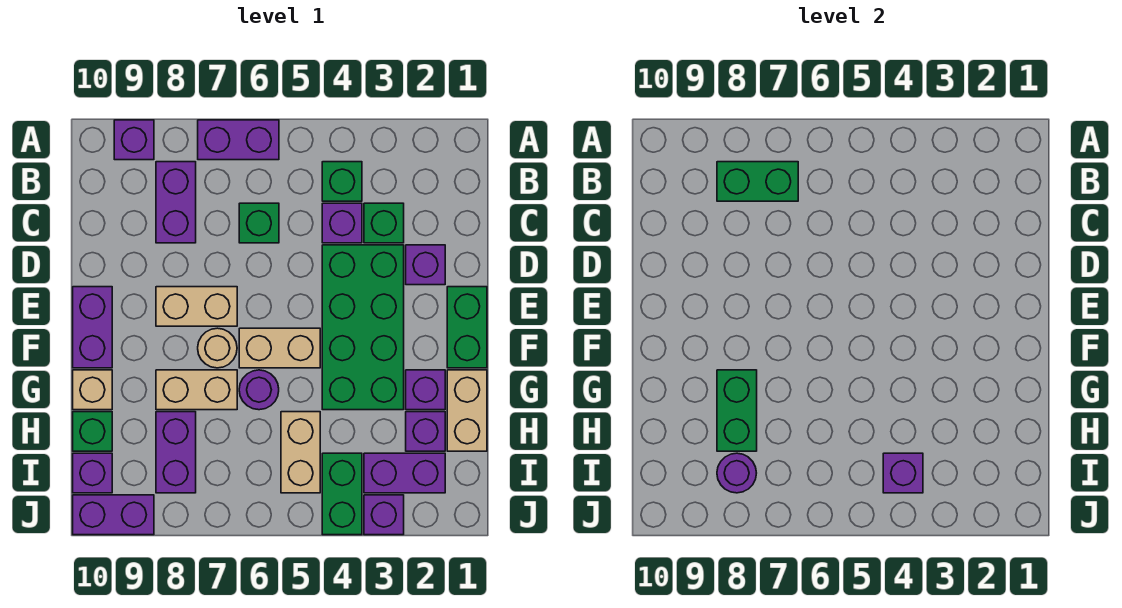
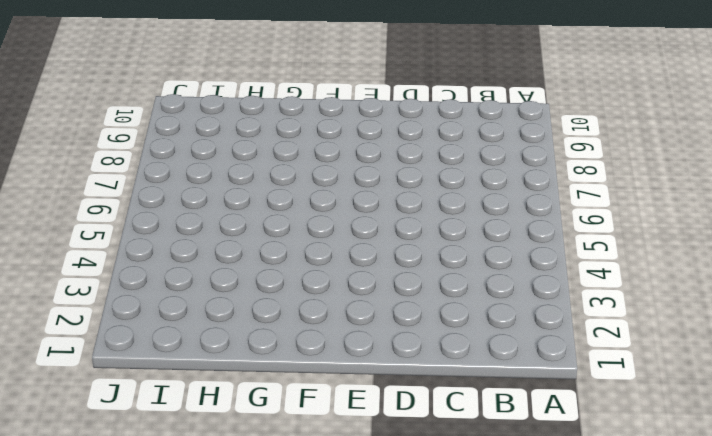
none -> purple 1x2 brick [198,120,279,160]
none -> purple 1x1 brick [114,120,154,160]
none -> green 1x1 brick [322,162,362,201]
none -> purple 1x2 brick [156,162,196,243]

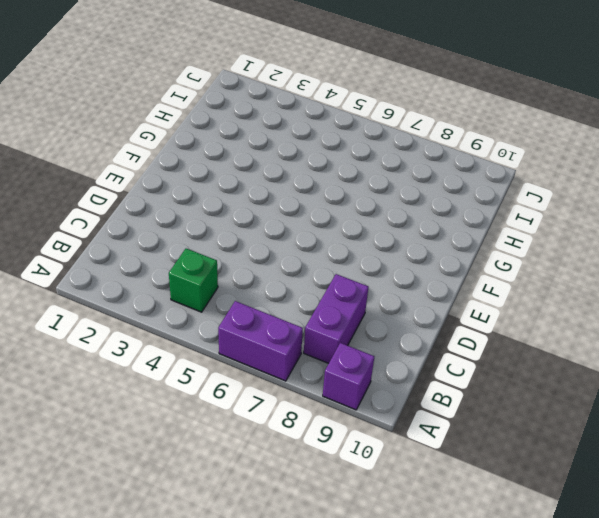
none -> green 1x1 brick [364,203,404,243]
none -> purple 1x1 brick [322,203,362,243]
none -> green 1x1 brick [239,203,279,243]
none -> purple 1x1 brick [406,245,445,285]

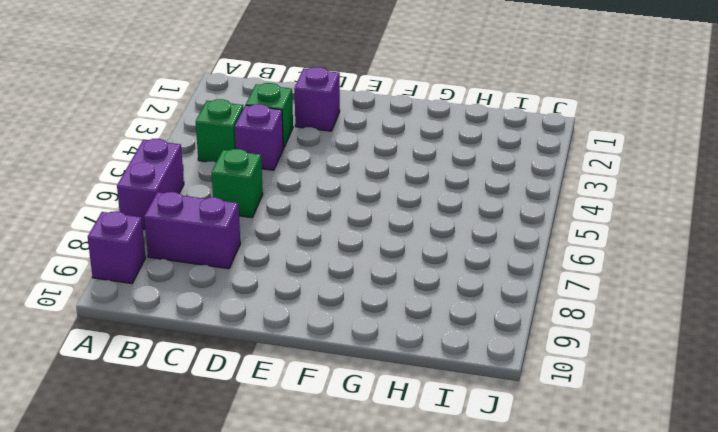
none -> green 2x4 brick [322,245,404,410]
none -> green 1x2 brick [447,287,487,368]
none -> tan 1x2 brick [156,287,237,326]
none -> purple 1x2 brick [73,287,112,368]

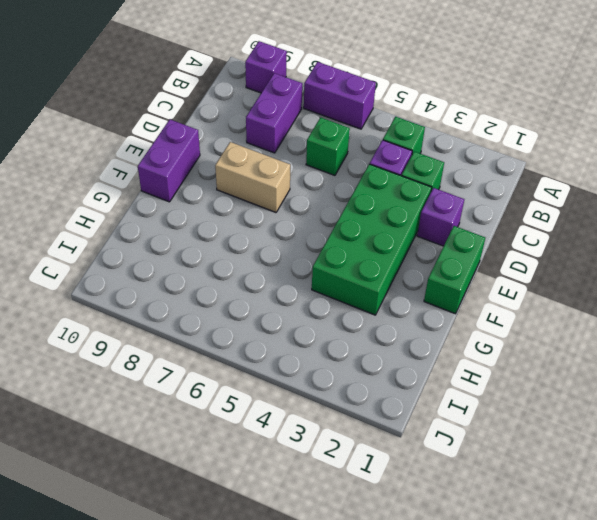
none -> tan 1x2 brick [239,328,320,368]
none -> tan 1x1 round brick [198,328,237,368]
none -> tan 1x2 brick [447,370,487,451]
none -> purple 1x1 brick [406,370,445,410]

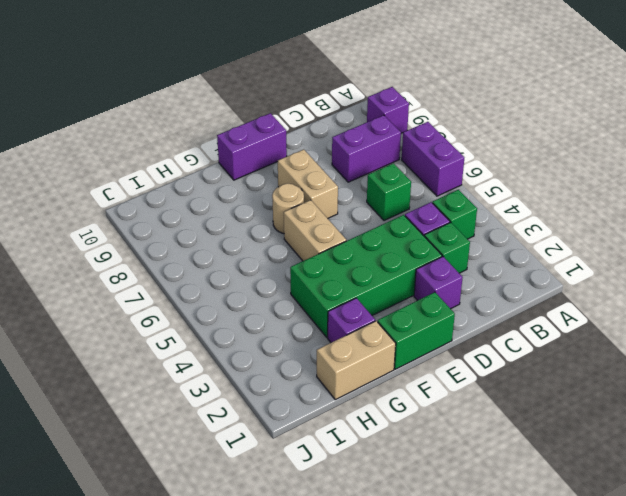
none -> purple 1x1 round brick [239,370,279,410]
none -> tan 1x2 brick [156,370,237,410]
none -> tan 1x1 brick [73,370,112,410]
none -> purple 1x1 brick [406,412,445,451]

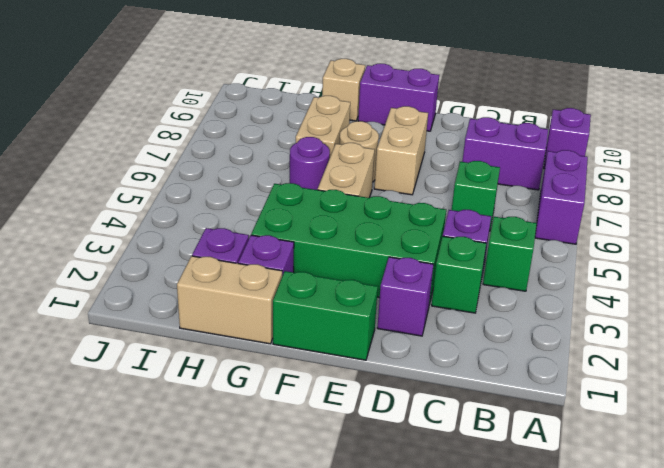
none -> tan 1x2 brick [281,412,320,493]
none -> purple 1x2 brick [156,412,196,493]
none -> green 1x1 brick [73,412,112,451]
none -> purple 1x2 brick [364,453,445,493]

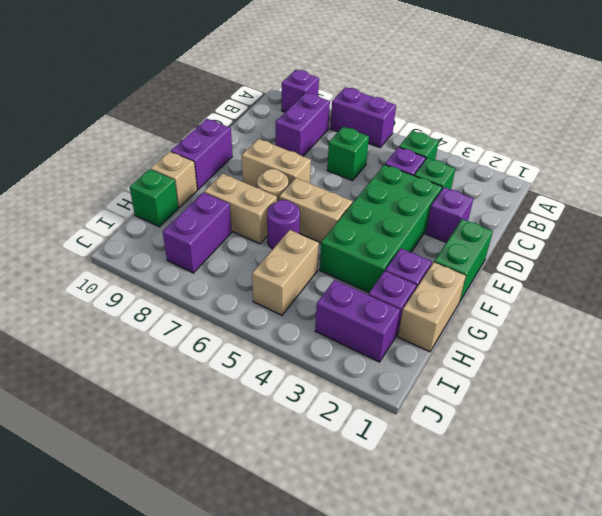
none -> green 1x2 brick [322,453,362,535]
none -> purple 1x1 brick [73,453,112,493]
none -> purple 1x1 brick [364,495,404,535]
none -> purple 1x2 brick [73,495,154,535]

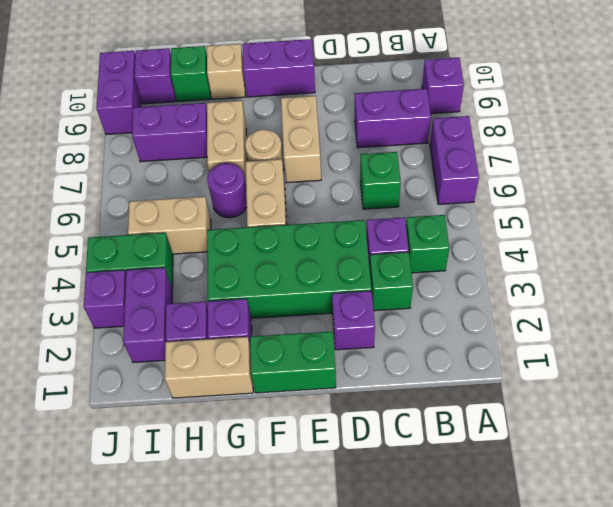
none -> green 1x2 brick [717,162,798,201]
none -> green 1x2 brick [717,370,757,451]
none -> purple 1x1 brick [883,453,923,493]
none -> purple 1x1 round brick [717,453,756,493]

